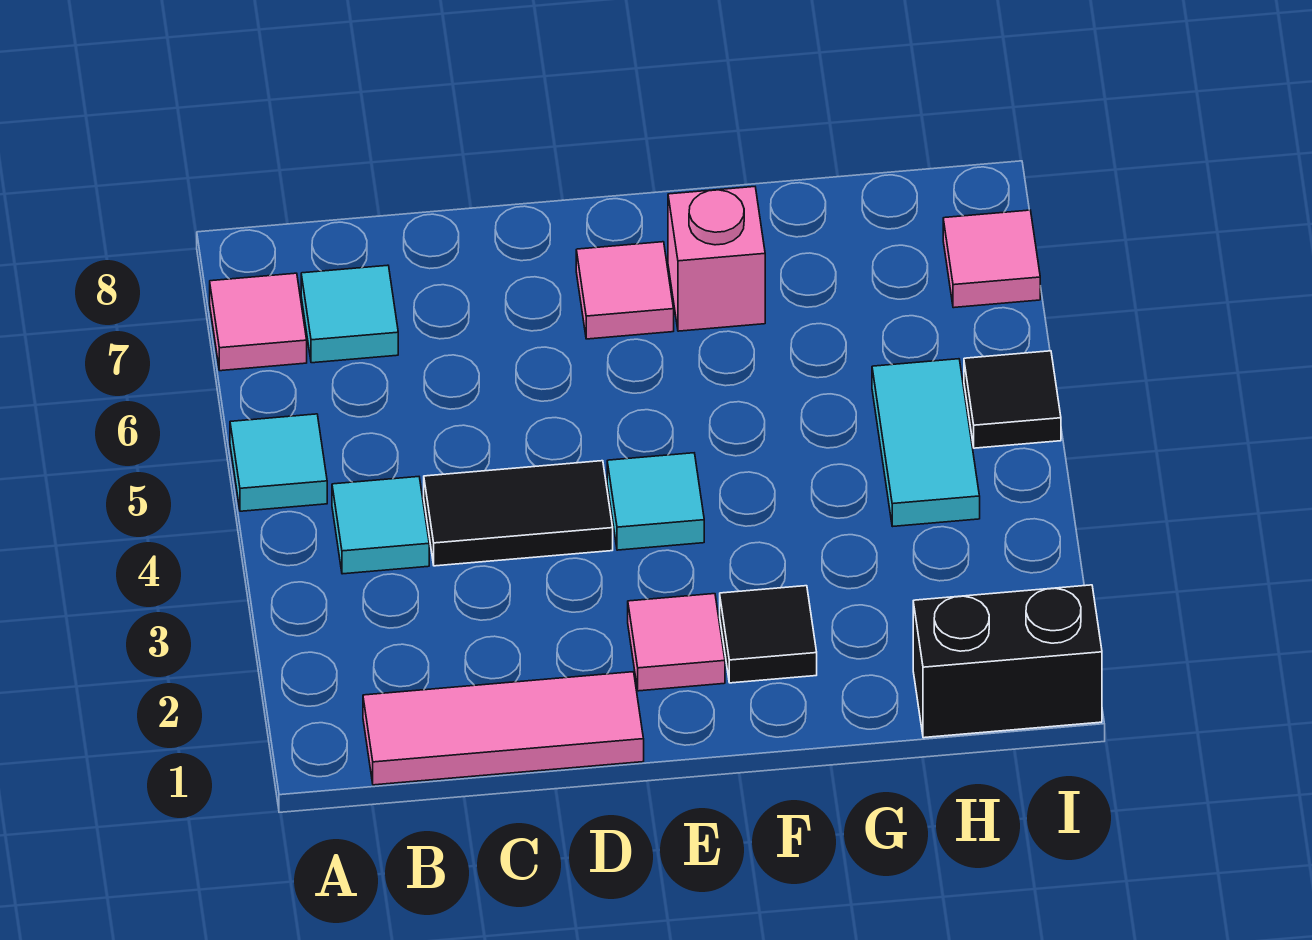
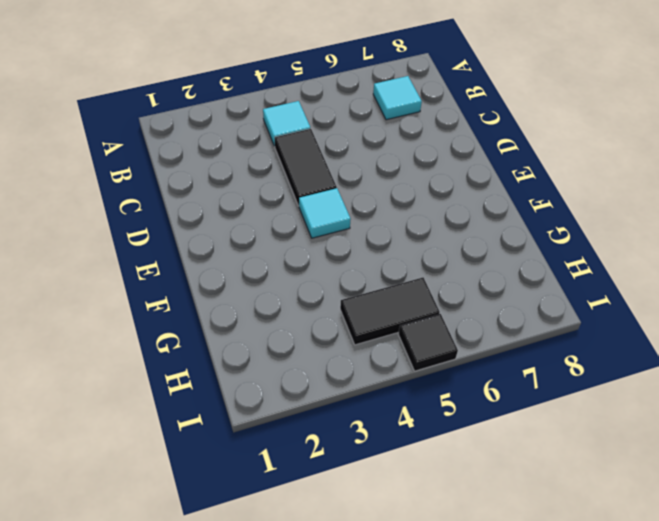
black 1x2 tile [340,278,440,345] -> cyan 1x2 tile [872,359,980,527]
none -> cyan 1x1 tile [230,414,327,511]
none -> pink 1x1 tile [210,273,307,371]
none -> pink 1x3 tile [363,672,644,785]

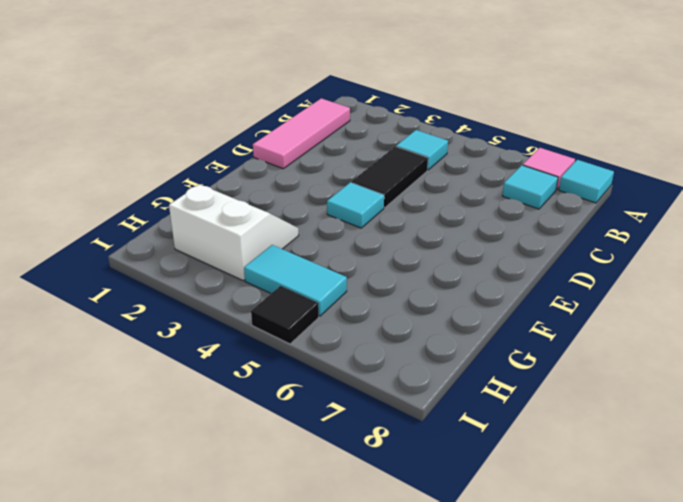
cyan 1x1 tile [559,160,614,203] -> cyan 1x1 tile moved to [230,414,327,511]
white 2x2 slope [169,184,299,280] -> none
none -> pink 1x1 tile [628,594,725,691]
none -> pink 1x1 tile [576,242,674,339]
none -> black 1x1 tile [720,586,817,683]

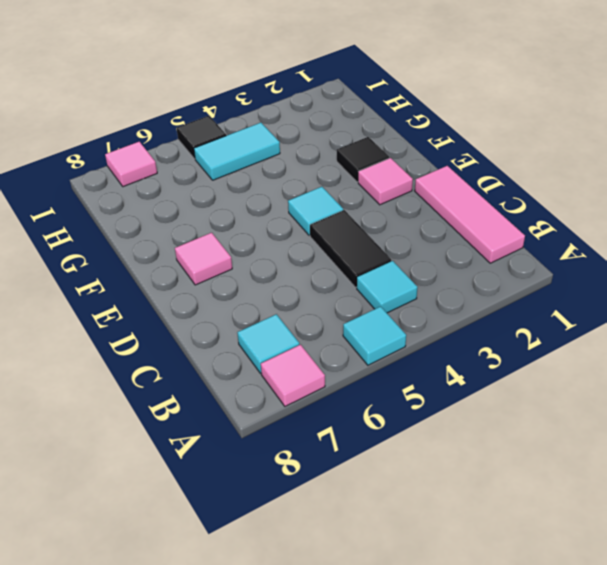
none -> pink 1x1 brick [668,187,765,331]
none -> black 1x2 brick [913,585,1102,738]

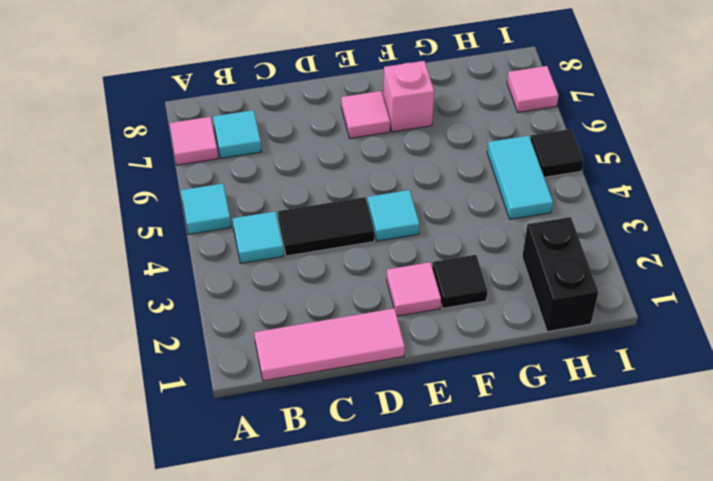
black 1x2 brick [522,217,598,332] -> black 1x2 brick turned to [913,585,1102,738]

